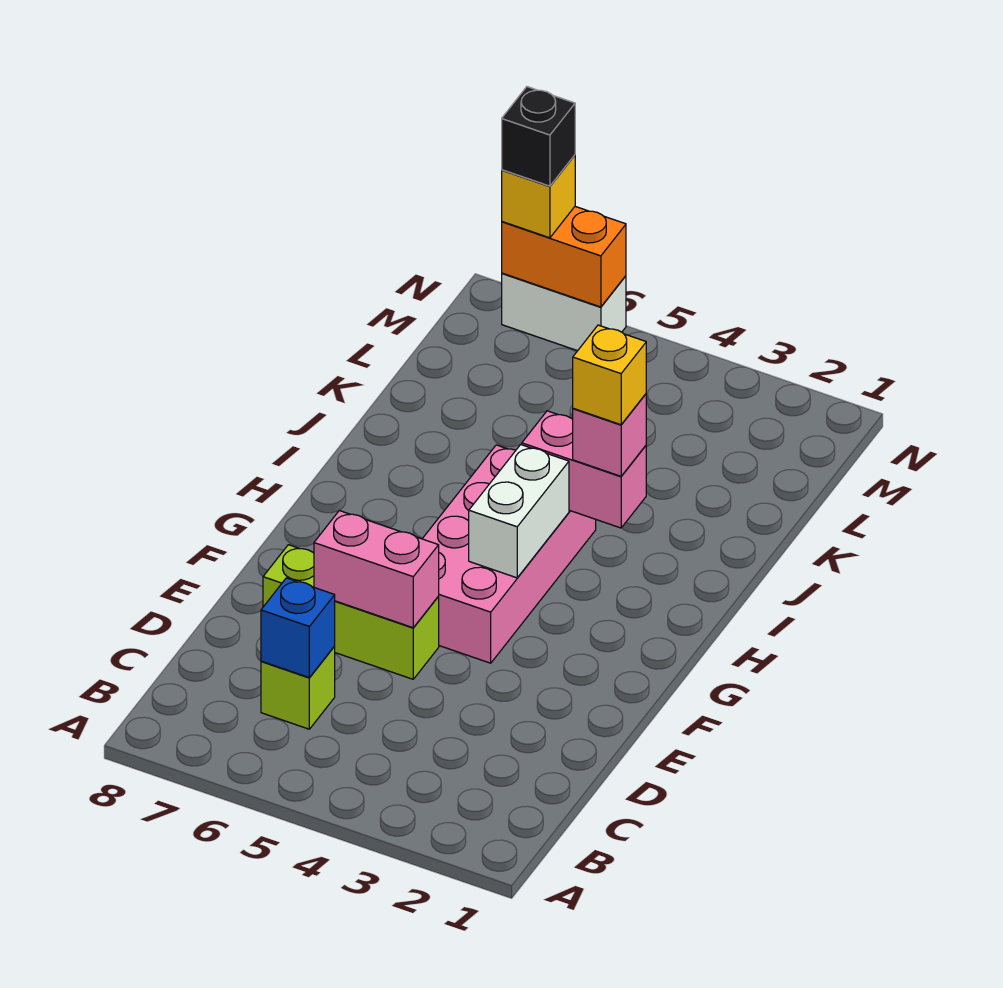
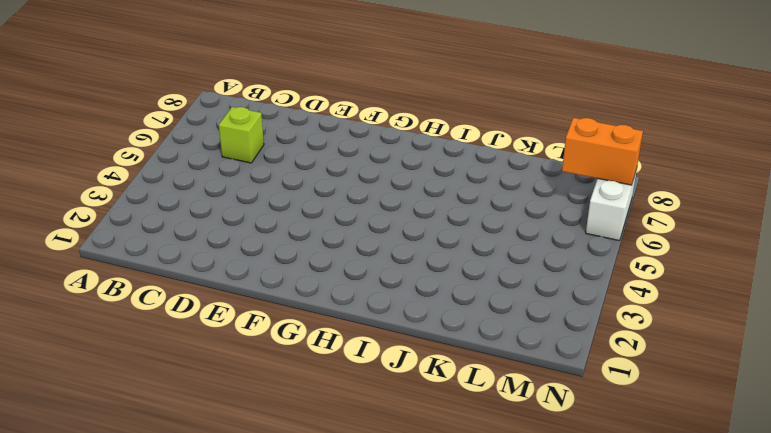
orange 1x2 brick [562,118,643,185] -> orange 1x2 brick turned to [502,207,626,307]
none -> lime 1x3 brick [263,545,439,679]
none -> pink 2x4 brick [422,445,596,663]
none -> blue 1x1 brick [261,578,335,678]

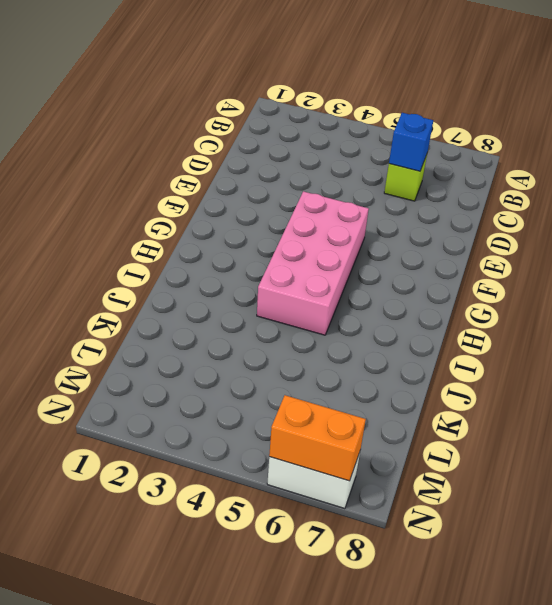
none -> lime 1x3 brick [263,545,439,679]
none -> pink 1x2 brick [314,511,439,628]
none -> white 1x2 brick [469,445,569,578]

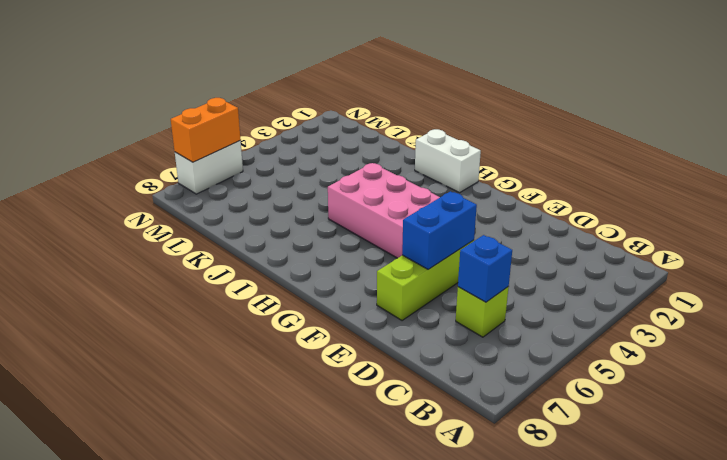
blue 1x2 brick [402,191,477,269] -> pink 1x2 brick [314,511,439,628]
white 1x2 brick [415,129,481,193] -> white 1x2 brick moved to [469,445,569,578]
none -> pink 1x2 brick [522,411,646,528]
none -> pink 1x1 brick [573,394,646,476]
none -> yellow 1x1 brick [502,155,575,238]

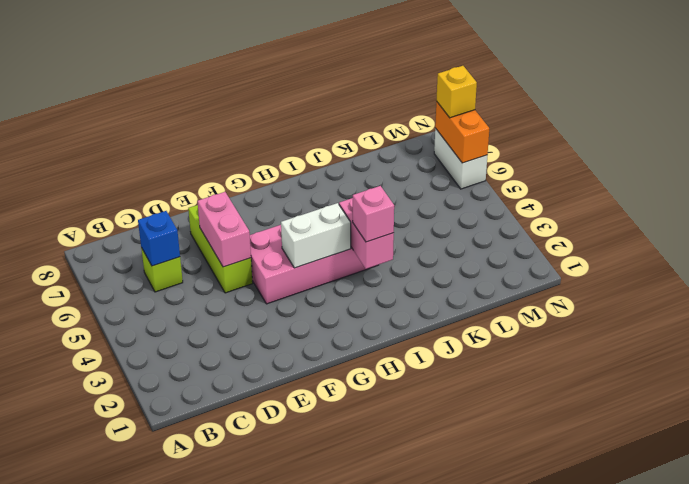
none -> yellow 1x1 brick [573,325,646,425]
none -> black 1x1 brick [502,87,575,186]

